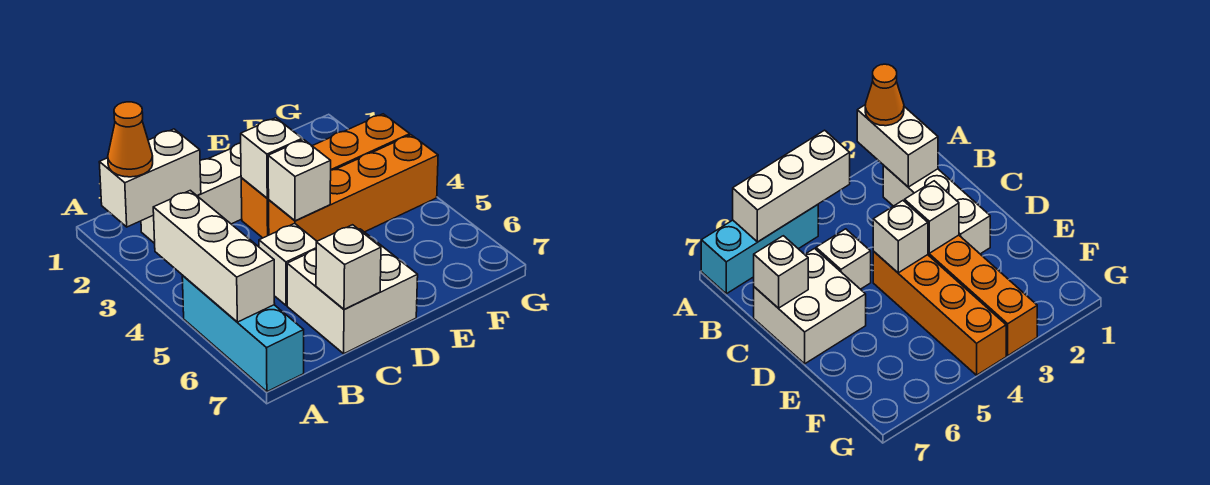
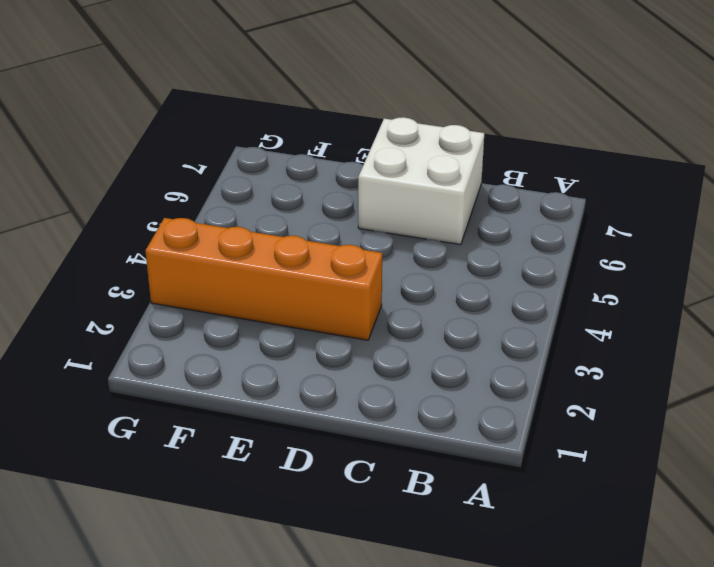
none -> cyan 1x3 brick [182,276,304,392]
none -> white 1x3 brick [141,143,242,243]
none -> white 1x1 brick [259,223,317,305]

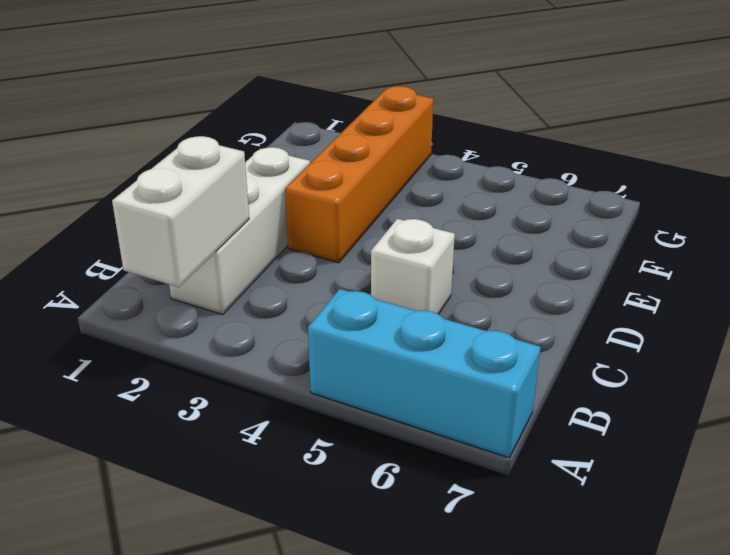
none -> white 2x2 brick [287,229,418,354]
none -> orange 1x4 brick [269,135,438,241]
none -> white 1x3 brick [153,190,275,322]

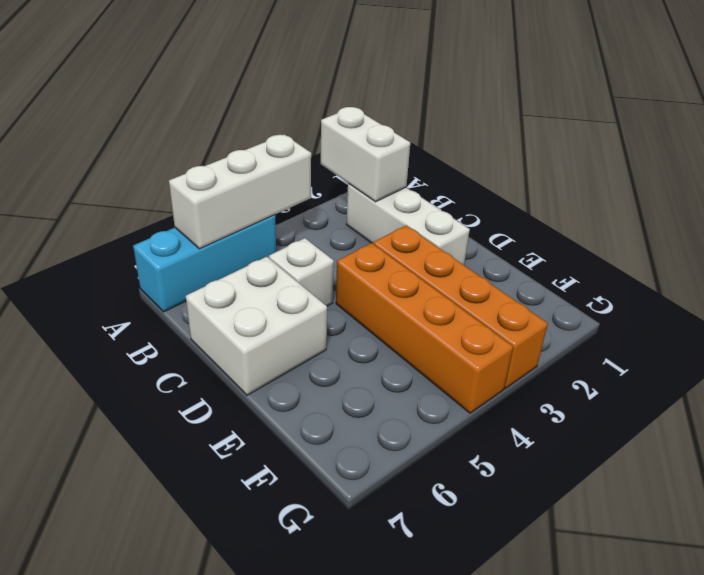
none -> white 1x1 brick [316,225,381,310]
none -> white 1x1 brick [241,118,302,198]
none -> white 1x1 brick [268,140,331,221]

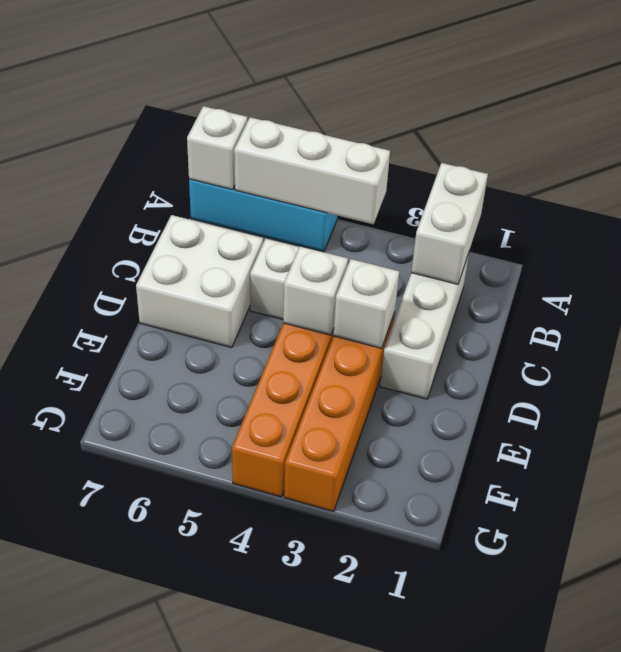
white 1x1 brick [187,106,247,190] -> white 1x1 brick moved to [316,225,381,310]
none -> orange 1x1 cone [108,102,153,177]

